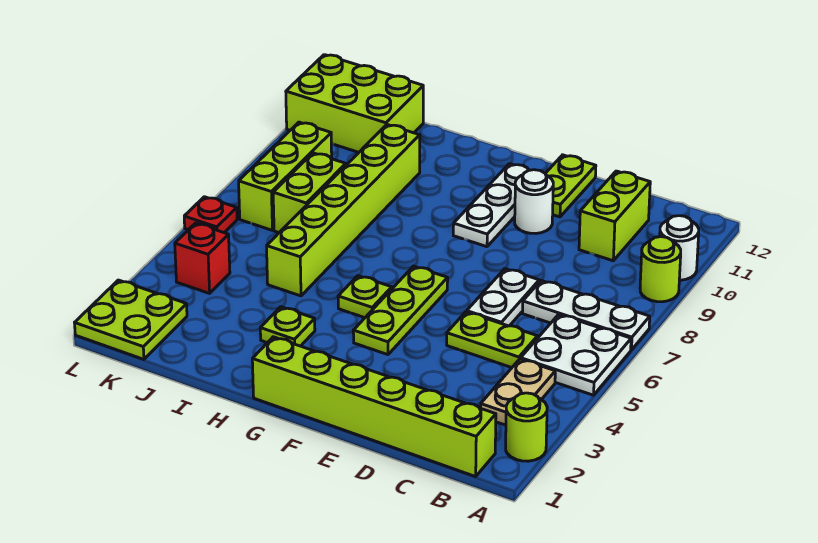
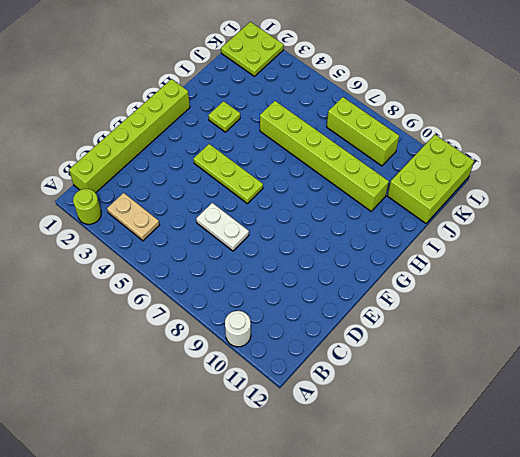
none -> white 2x2 plate [521,314,631,395]
none -> white 1x3 plate [523,281,650,350]
none -> lime 1x1 round brick [640,237,681,302]

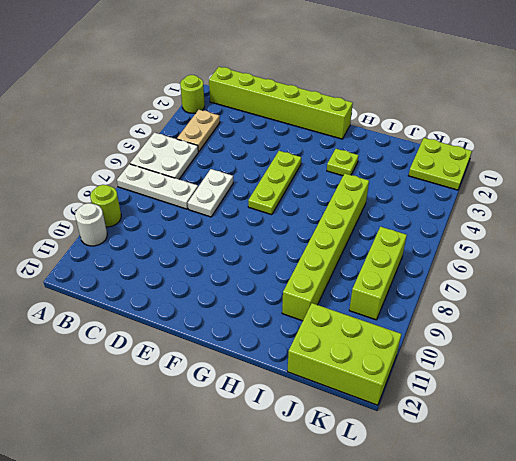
none -> lime 1x2 plate [447,312,538,368]
none -> lime 1x2 brick [579,171,650,261]
none -> white 1x1 round brick [515,170,553,233]

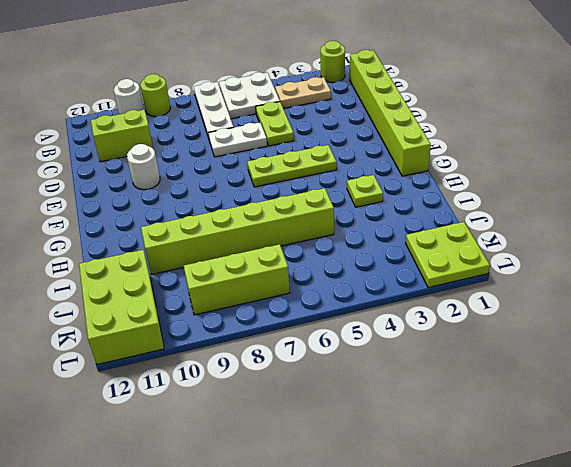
none -> lime 1x2 plate [545,155,596,217]
none -> white 1x3 plate [453,164,529,247]
none -> lime 1x1 plate [338,276,392,318]

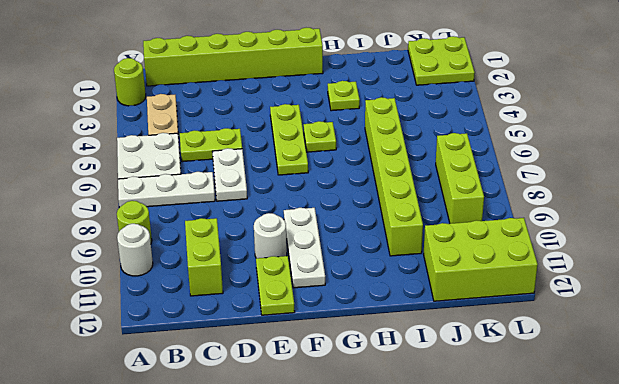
none -> lime 1x2 brick [273,153,346,233]
none -> red 1x1 brick [175,223,230,293]
none -> red 1x1 plate [184,197,237,233]

